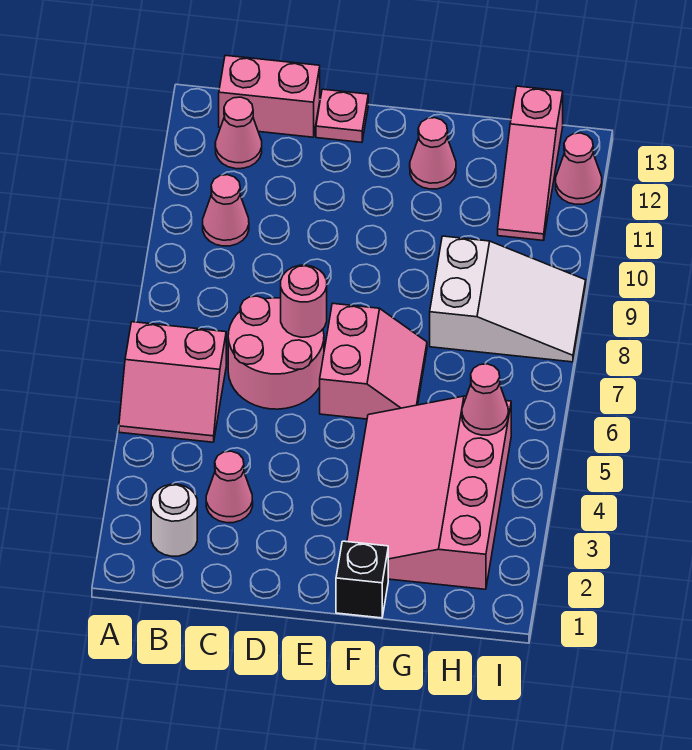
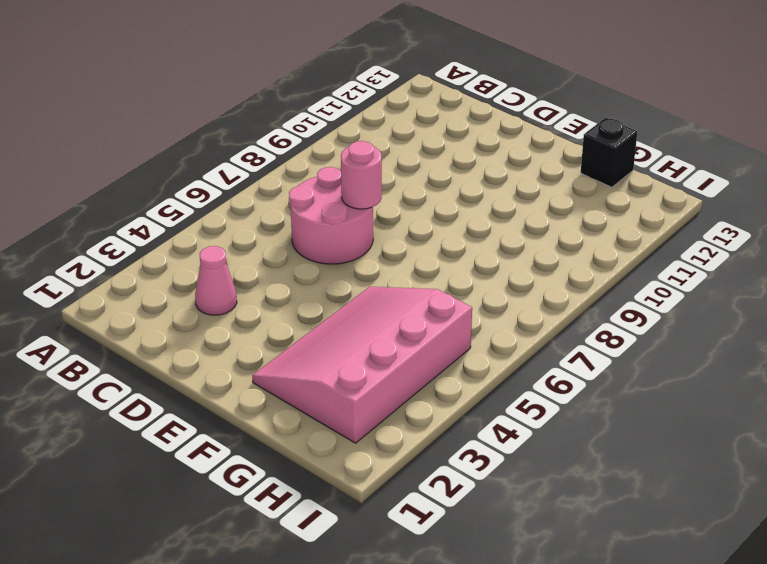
black 1x1 brick [581,118,637,187] -> black 1x1 brick moved to [336,541,388,618]
none -> pink 2x2 slope [119,322,226,442]
none -> white 1x1 round brick [151,484,197,556]
none -> pink 1x1 cone [203,175,249,246]

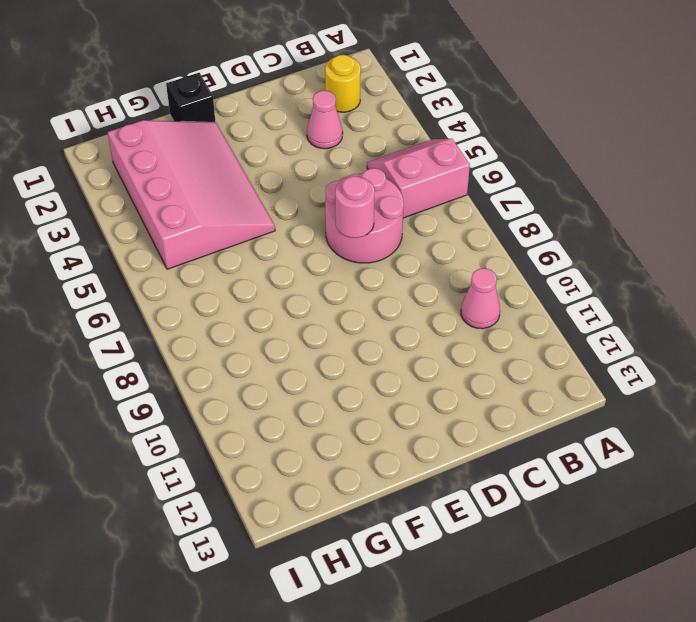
yellow 1x1 round brick [325,55,361,112] -> white 1x1 round brick [151,484,197,556]
none -> pink 1x1 cone [215,97,262,169]
none -> pink 1x2 brick [219,55,320,137]
none -> pink 1x1 plate [316,89,368,142]

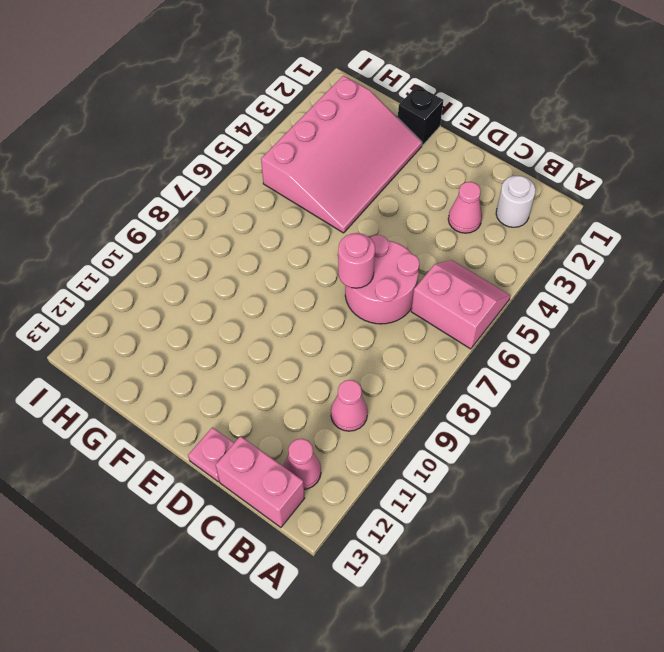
none -> pink 2x2 slope [320,303,427,419]
none -> pink 1x1 cone [410,118,456,189]
none -> white 2x3 slope [430,236,586,362]

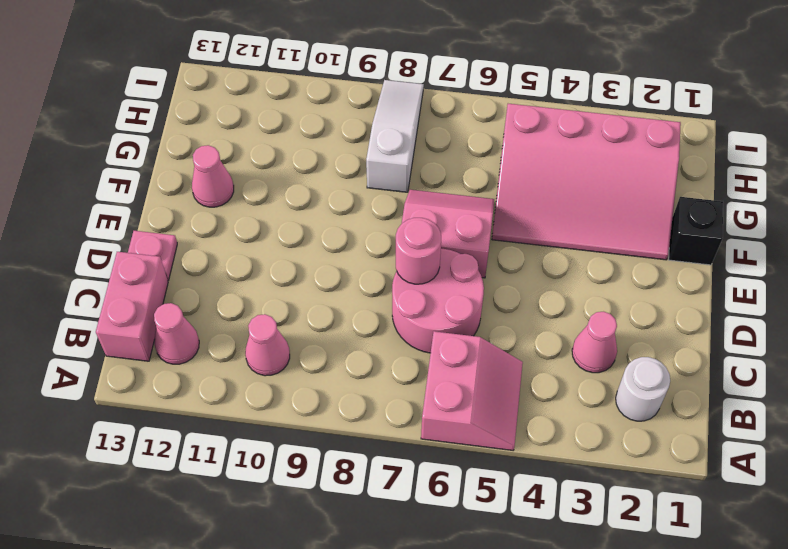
white 1x3 slope [366,80,424,192] -> white 2x3 slope [430,236,586,362]
none -> pink 1x3 slope [498,86,563,241]
none -> pink 1x1 cone [556,133,602,204]
none -> pink 1x1 cone [462,364,508,435]

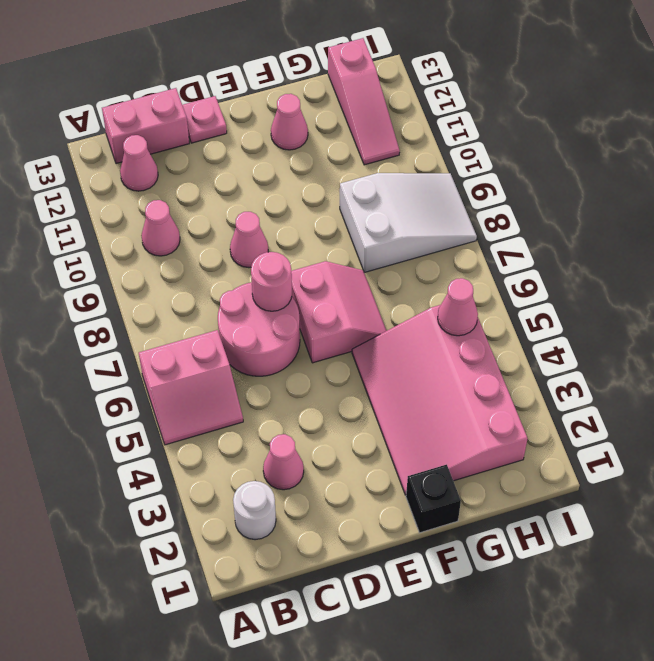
pink 1x1 cone [230,212,268,268] -> pink 1x1 cone moved to [556,133,602,204]

